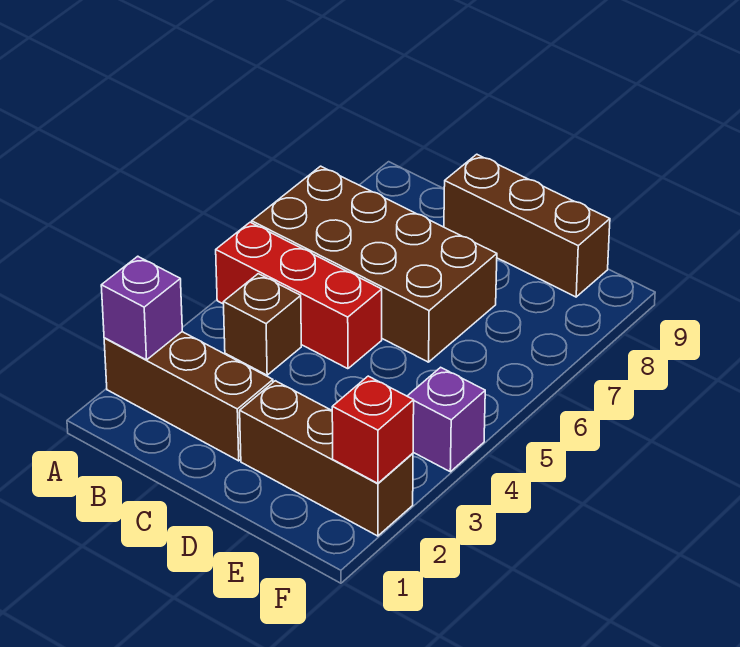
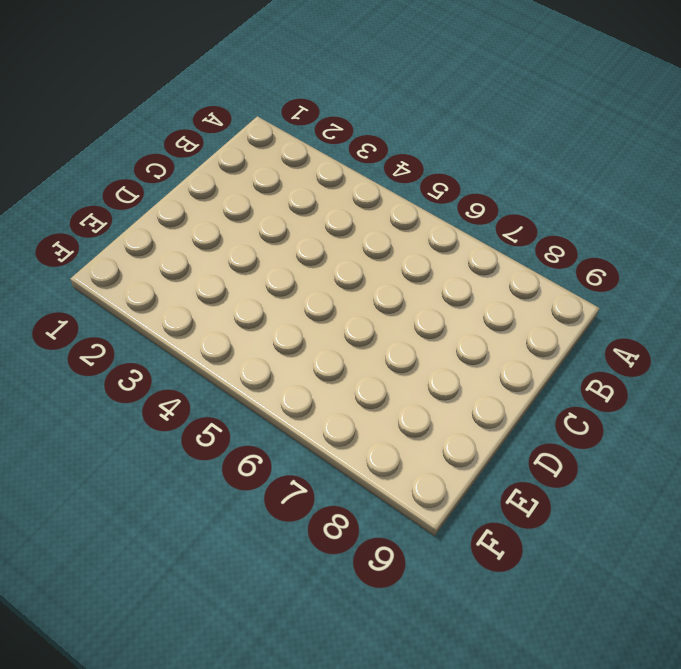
none -> brown 1x3 brick [104,332,273,461]
none -> red 1x3 brick [216,222,382,369]

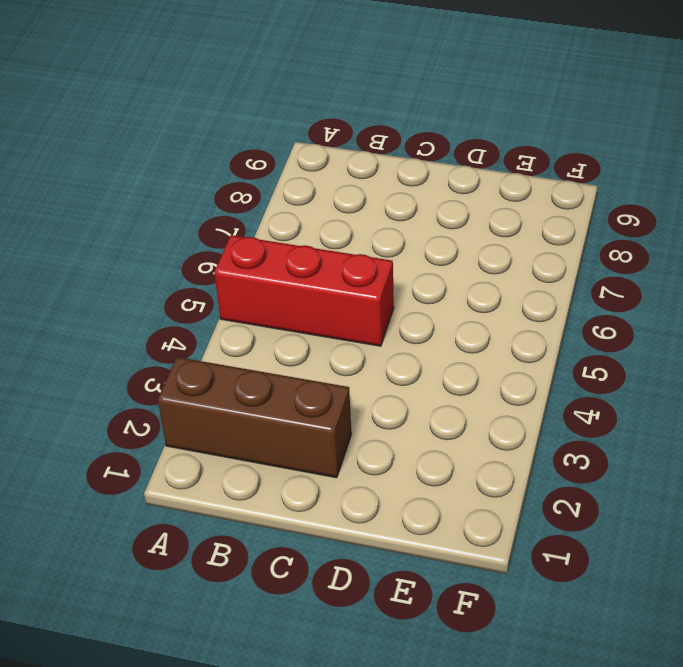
none -> brown 2x4 brick [252,166,497,362]
none -> brown 1x1 brick [223,274,301,375]

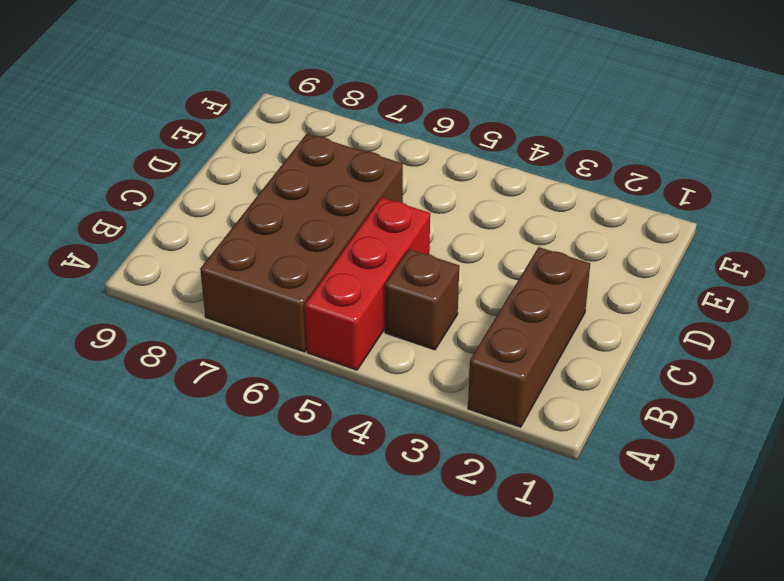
none -> brown 1x3 brick [444,154,610,297]
none -> brown 1x3 brick [240,381,413,536]

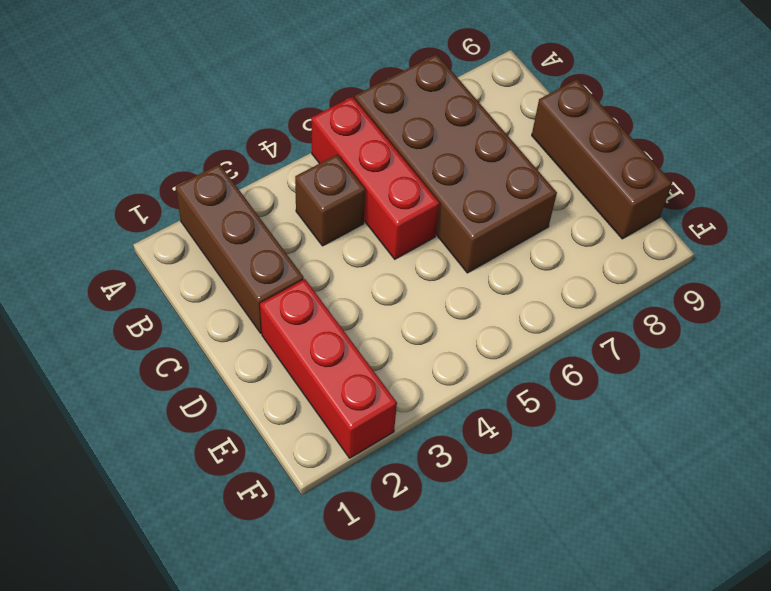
red 1x3 brick [260,279,397,458] -> brown 1x3 brick [240,381,413,536]
none -> purple 1x1 brick [407,367,485,472]
none -> purple 1x1 brick [101,256,182,360]

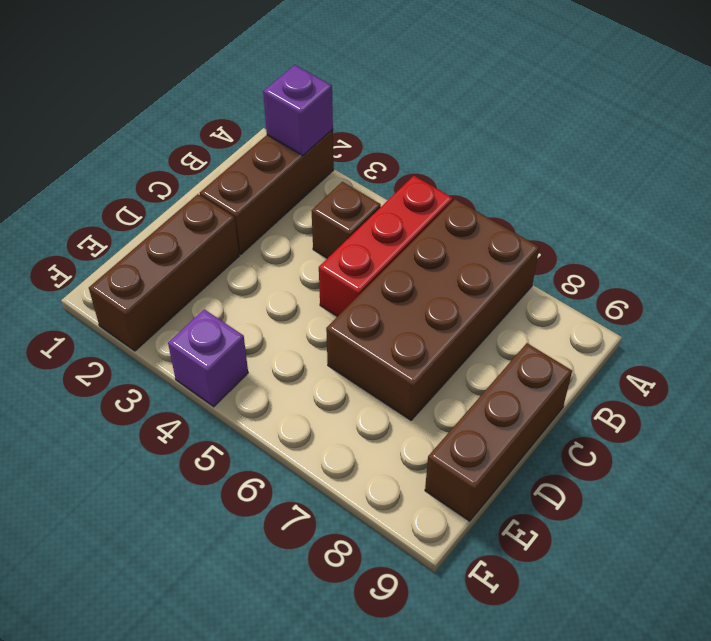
none -> red 1x1 brick [332,376,414,483]

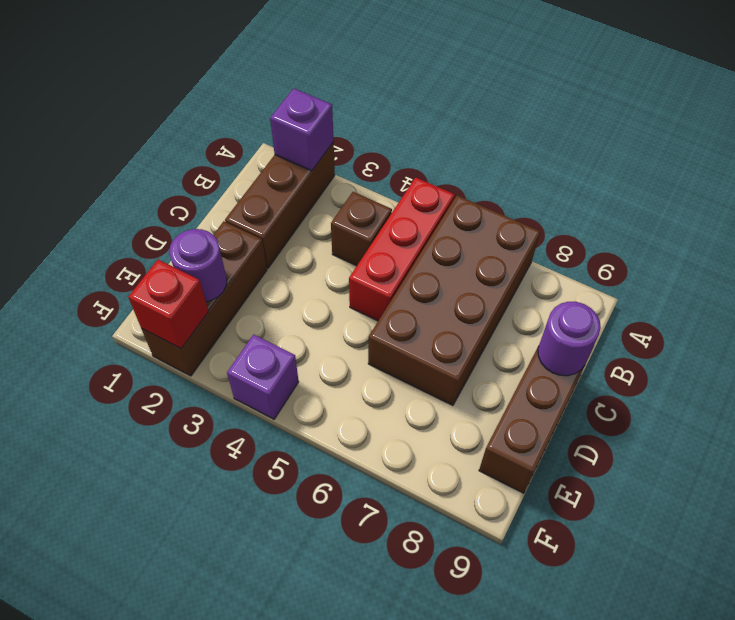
purple 1x1 round brick [538,302,601,376] -> none
purple 1x1 round brick [169,229,227,302] -> none

